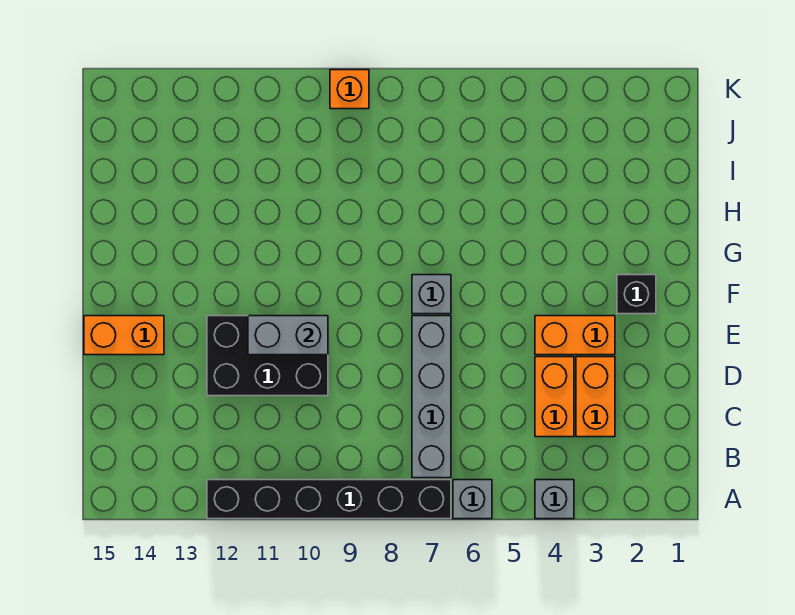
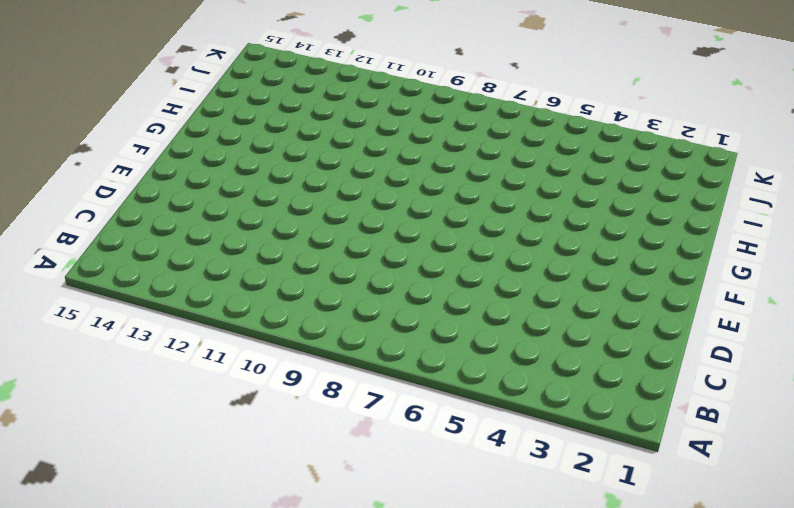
none -> grey 1x1 brick [535,480,574,519]
none -> grey 1x1 brick [453,480,492,519]
none -> black 1x6 brick [207,480,451,519]

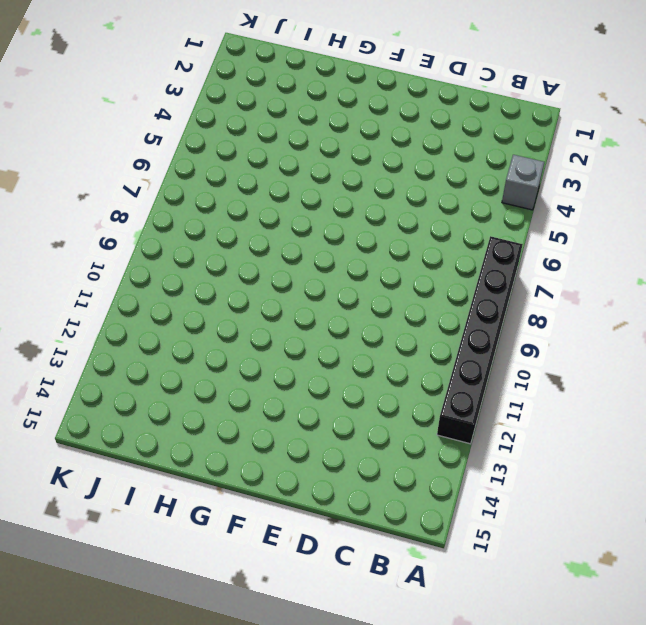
none -> grey 1x1 brick [453,480,492,519]
none -> grey 1x4 brick [412,316,451,478]
none -> orange 1x2 brick [576,357,615,437]

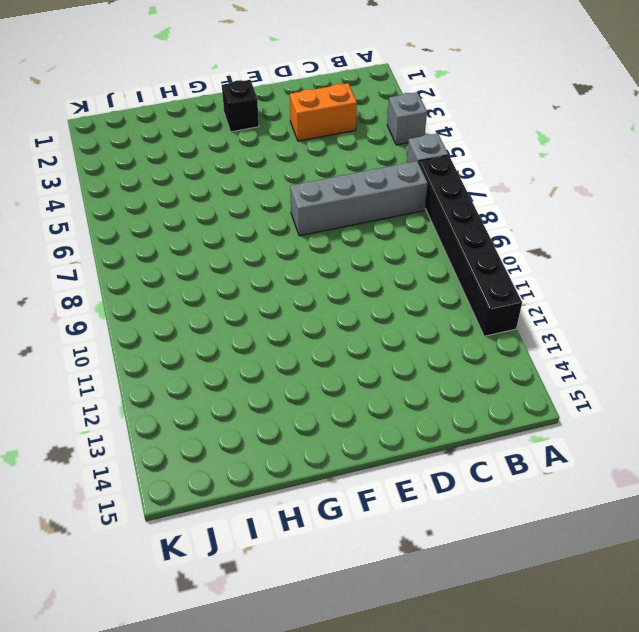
none -> orange 1x2 brick [535,357,574,437]
none -> black 2x3 brick [207,316,328,396]
none -> orange 1x2 brick [535,316,615,355]

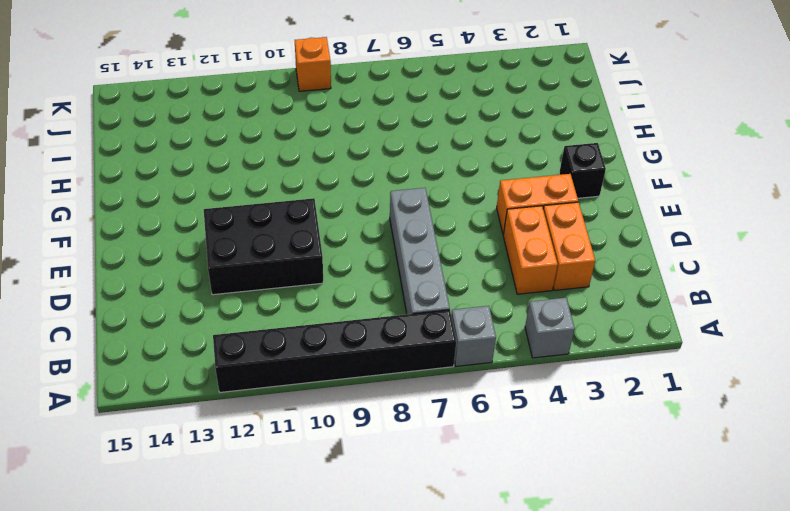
none -> orange 1x2 brick [84,316,164,355]
none -> grey 1x1 brick [412,275,451,314]
none -> grey 1x2 brick [248,316,328,355]

